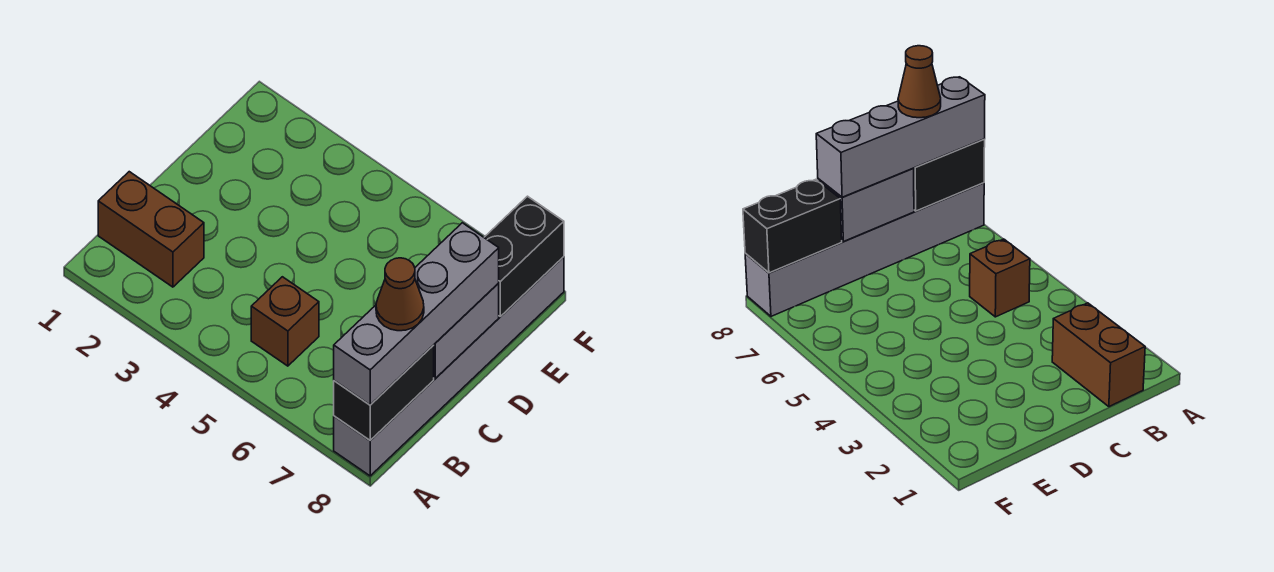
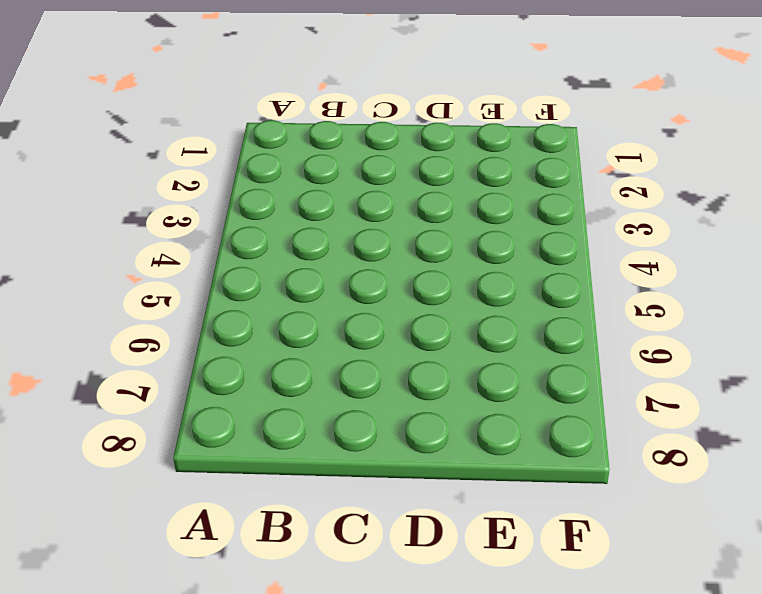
none -> grey 1x6 brick [334,257,564,476]
none -> brown 1x2 brick [98,172,204,287]

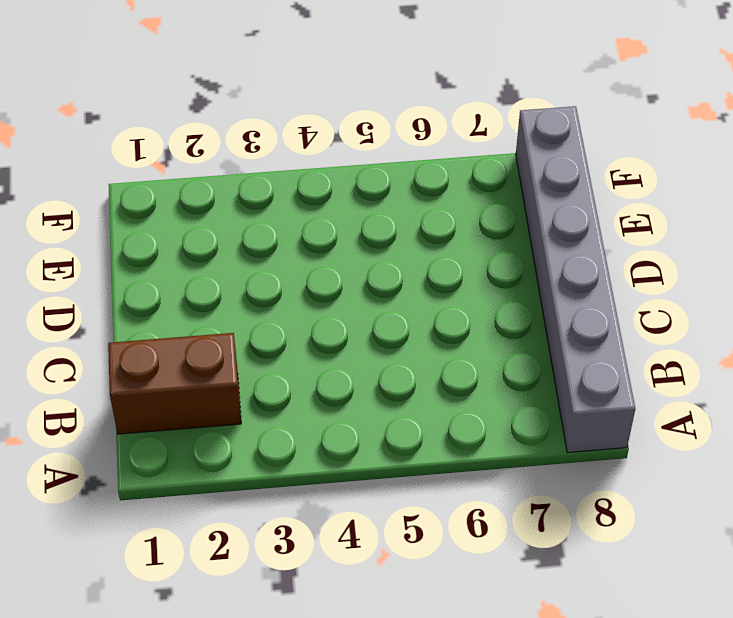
none -> brown 1x1 brick [251,277,319,366]
none -> black 1x2 brick [334,345,434,440]

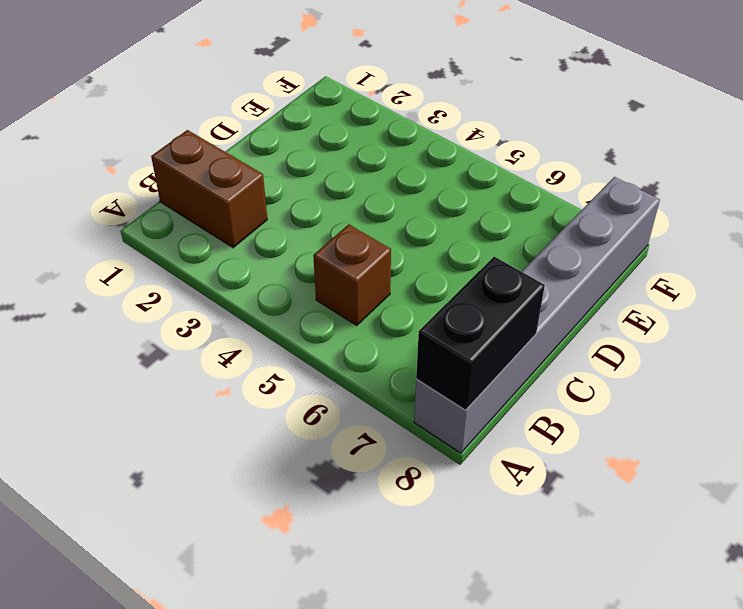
none -> grey 1x2 brick [434,283,499,379]
none -> black 1x2 brick [484,196,564,317]

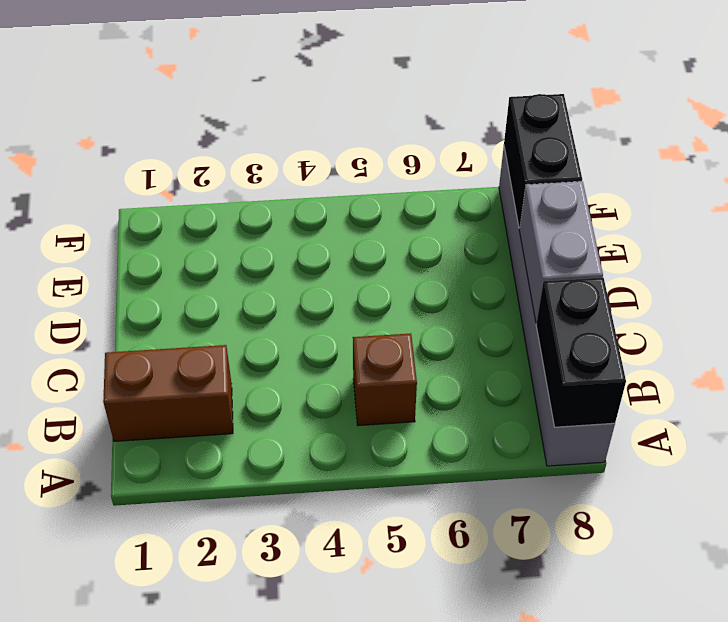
none -> grey 1x4 brick [334,223,499,405]
none -> brown 1x1 cone [376,258,424,331]

